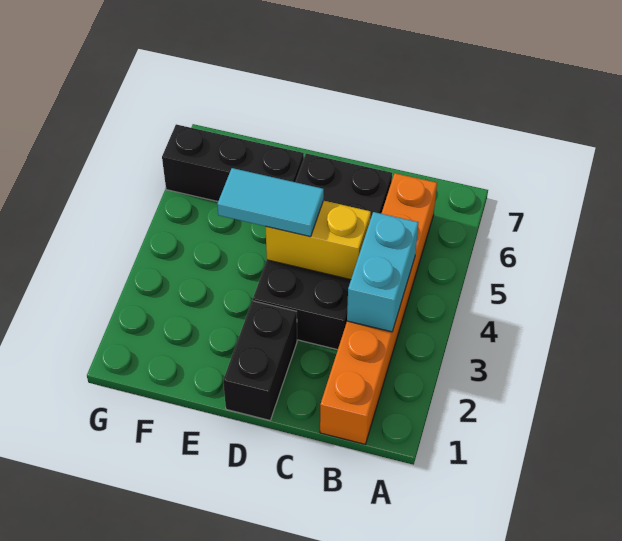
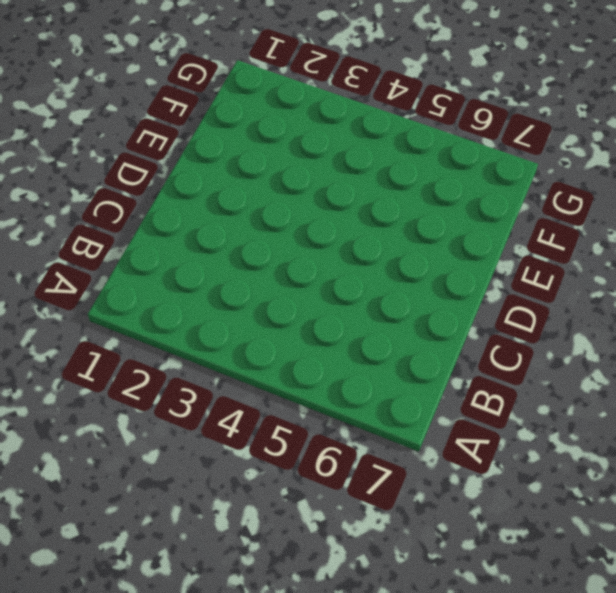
none -> orange 1x6 brick [320,173,437,444]
none -> black 2x4 brick [253,153,392,350]

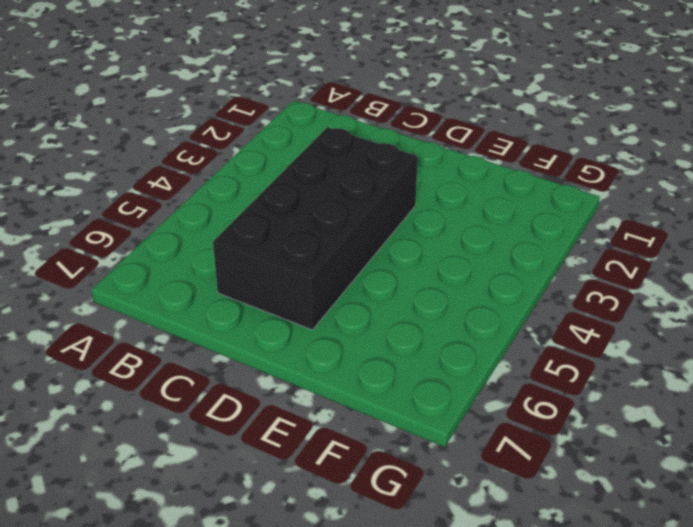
none -> orange 1x6 brick [320,173,437,444]
none -> black 1x2 brick [223,301,297,420]

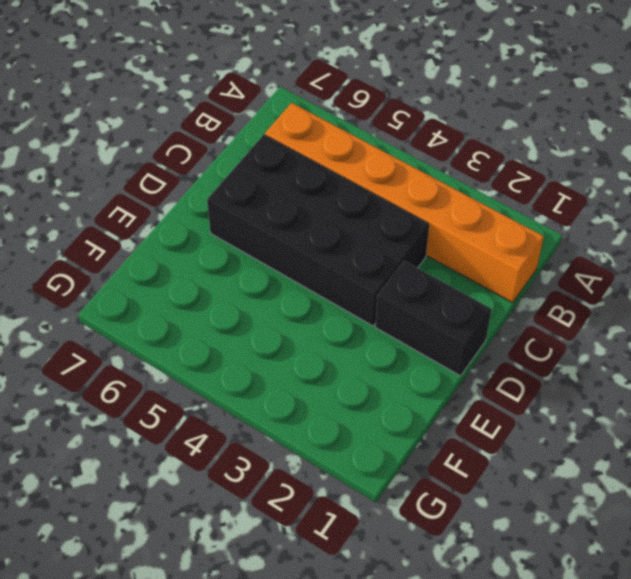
none -> black 1x3 brick [162,124,304,201]
none -> cyan 1x2 brick [347,212,418,332]

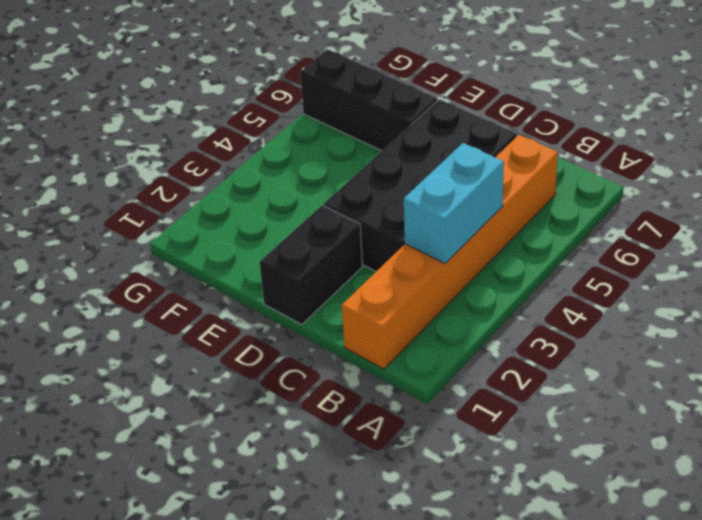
none -> yellow 1x2 brick [266,201,371,280]
none -> cyan 1x2 tile [217,168,324,237]

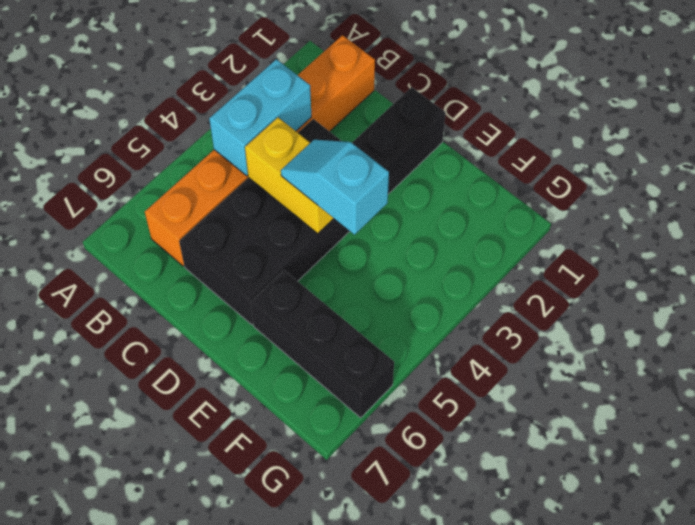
cyan 1x2 slope [281,140,389,235] -> cyan 1x2 tile [217,168,324,237]

